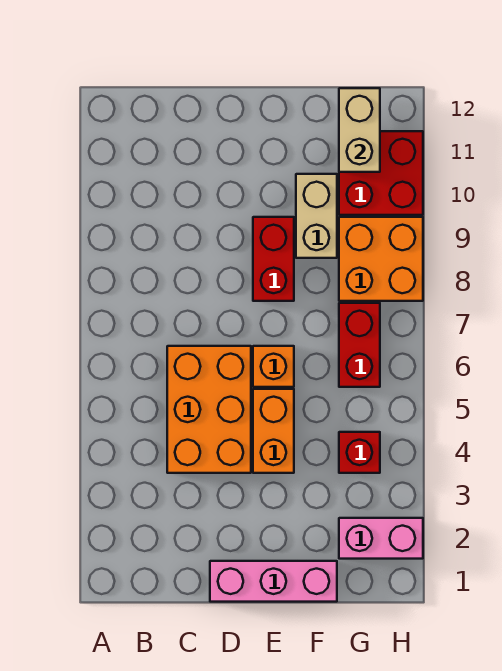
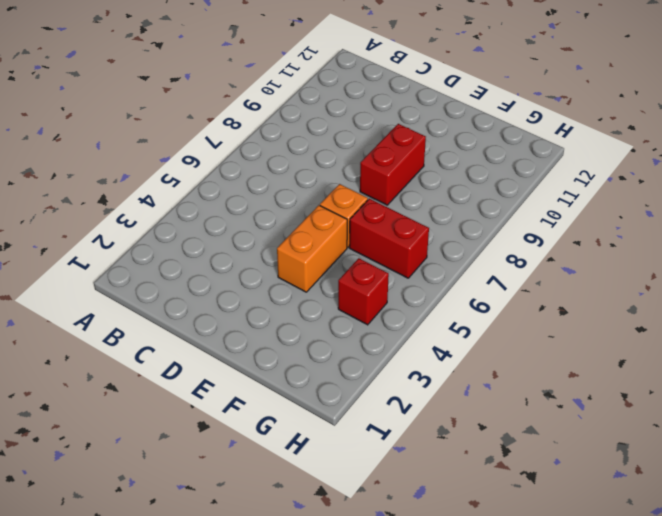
red 1x2 brick [349,199,429,278] -> red 1x2 brick turned to [339,303,380,387]
none -> orange 2x3 brick [167,346,251,473]
none -> pink 1x3 brick [210,561,337,602]
none -> tan 1x2 brick [296,174,337,258]

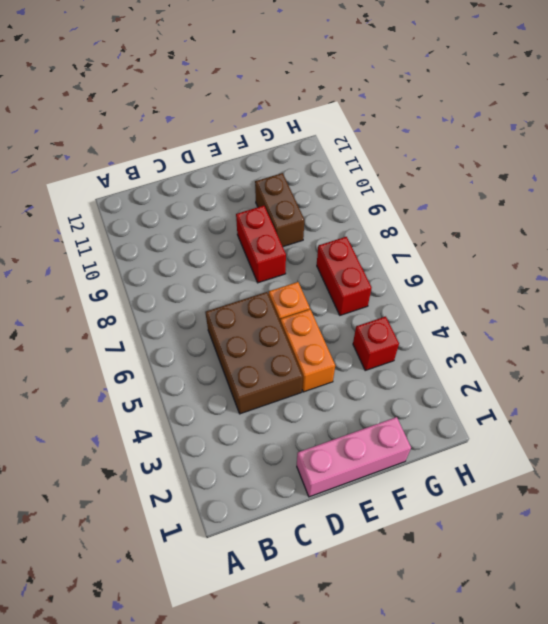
brown 2x3 brick [205,292,303,414] -> orange 2x3 brick [167,346,251,473]
brown 1x2 brick [255,173,304,247] -> tan 1x2 brick [296,174,337,258]
none -> pink 1x2 brick [339,518,423,559]
none -> orange 2x2 brick [339,217,423,301]
none -> red 2x2 brick [339,131,423,215]

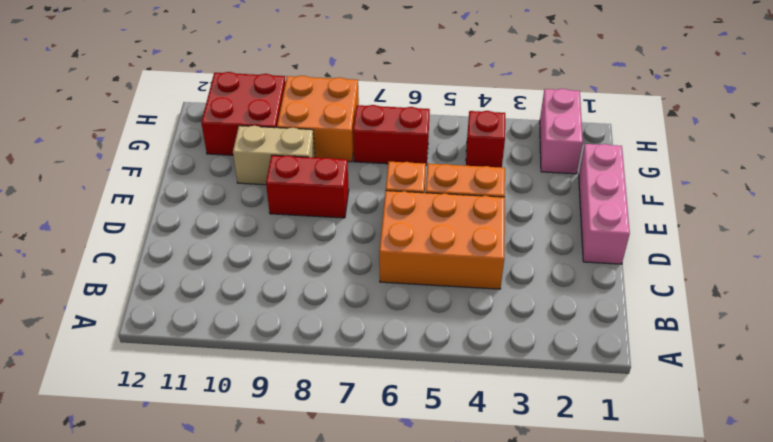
none -> tan 1x2 brick [339,88,380,172]

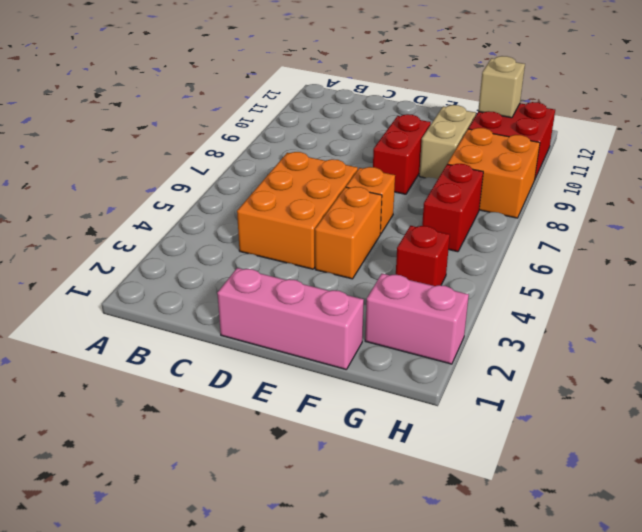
tan 1x1 brick [478,56,525,118] -> tan 1x2 brick [339,88,380,172]

